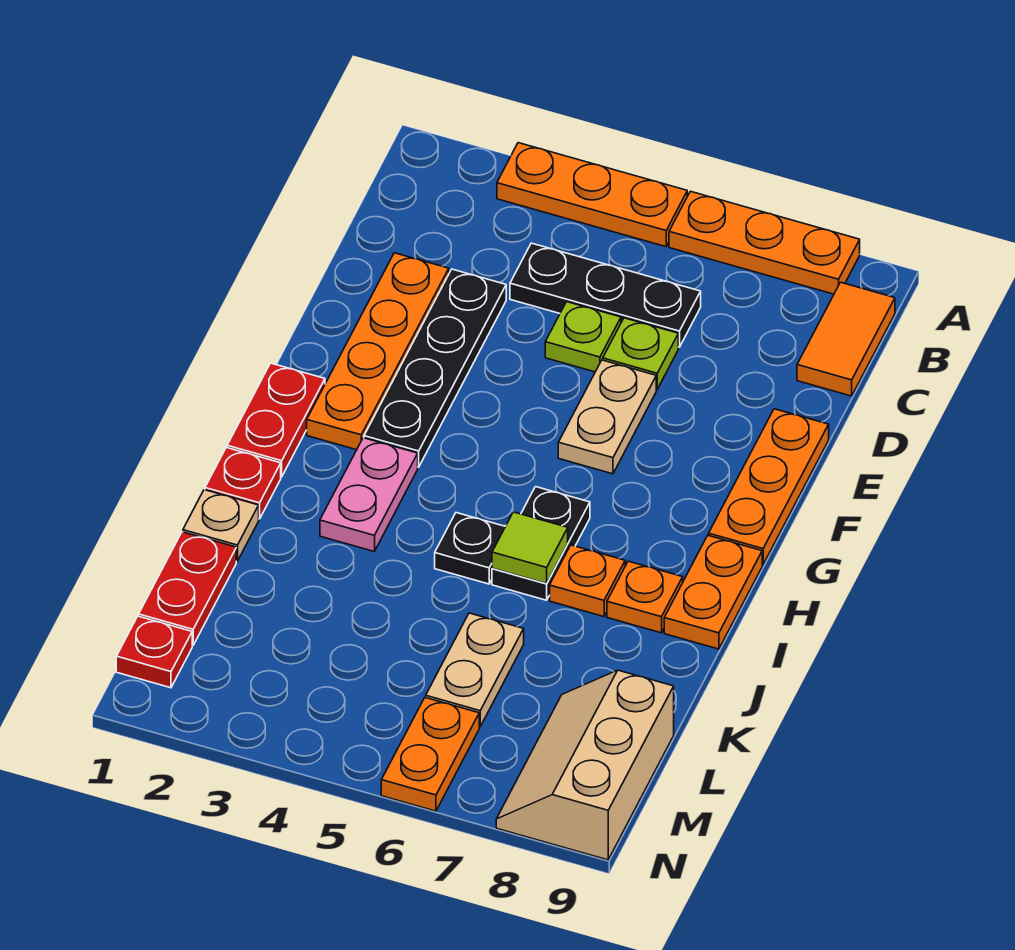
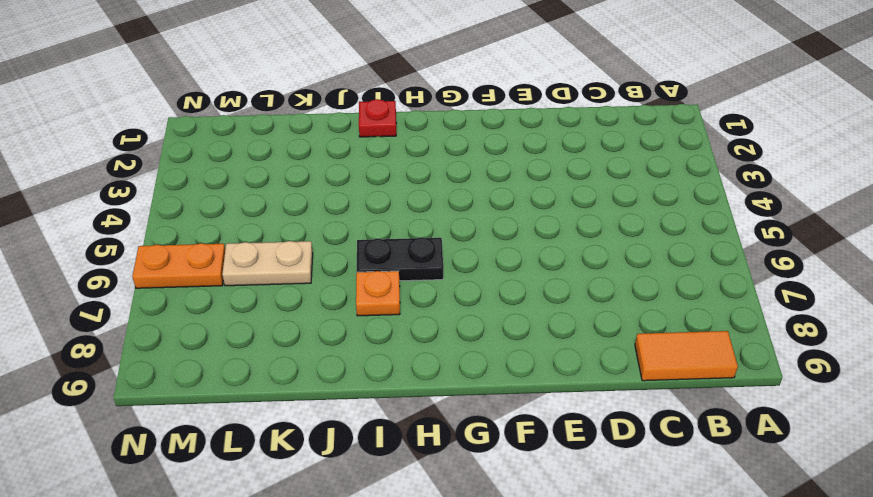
none -> orange 1x3 plate [497,143,687,247]
none -> orange 1x3 plate [669,191,860,294]
none -> black 1x3 plate [510,243,701,347]

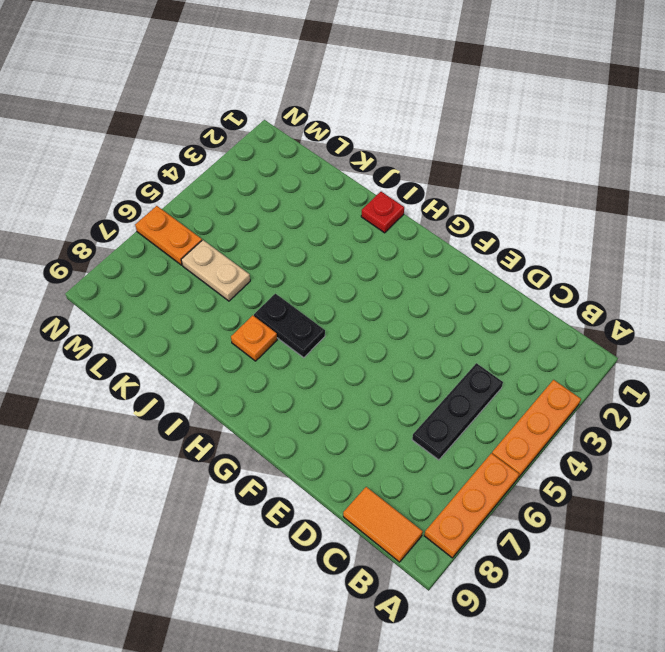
none -> orange 1x4 plate [307,253,449,450]
none -> black 1x4 plate [364,269,506,467]
none -> lime 1x1 plate [545,302,621,372]

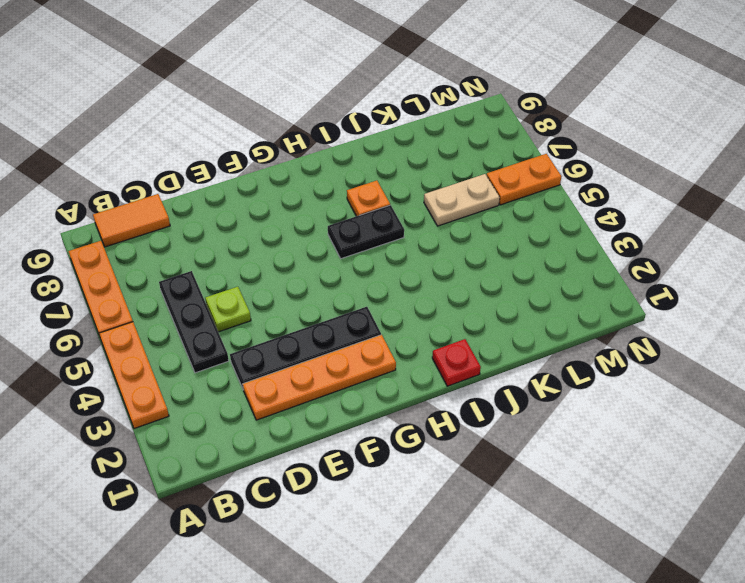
none -> lime 1x1 plate [603,318,678,389]
none -> tan 1x2 plate [558,360,656,474]
none -> orange 1x3 plate [709,409,829,565]

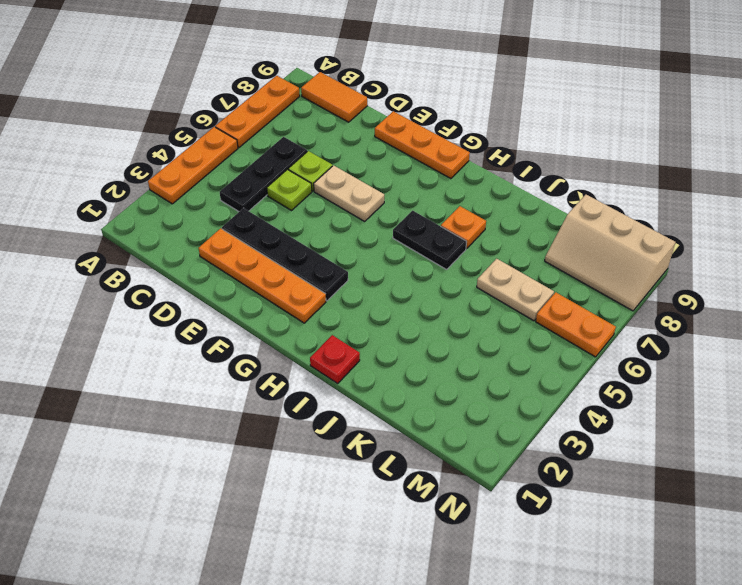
none -> red 1x2 plate [227,363,325,477]
none -> pink 1x2 plate [320,438,418,551]
none -> orange 1x2 plate [664,535,762,649]

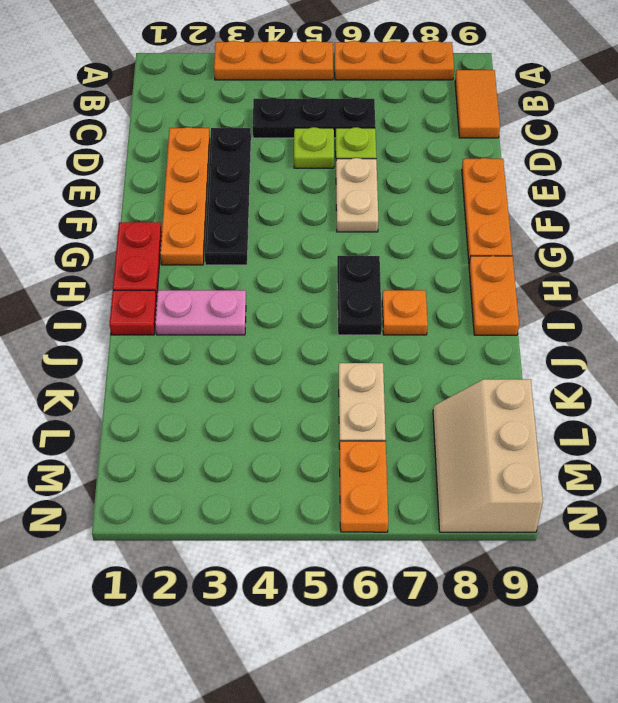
pink 1x2 plate [155,290,246,335] -> pink 1x2 plate turned to [320,438,418,551]
none -> black 1x1 plate [435,513,505,584]
none -> orange 1x1 plate [607,561,683,633]
none -> tan 1x1 plate [183,490,259,561]

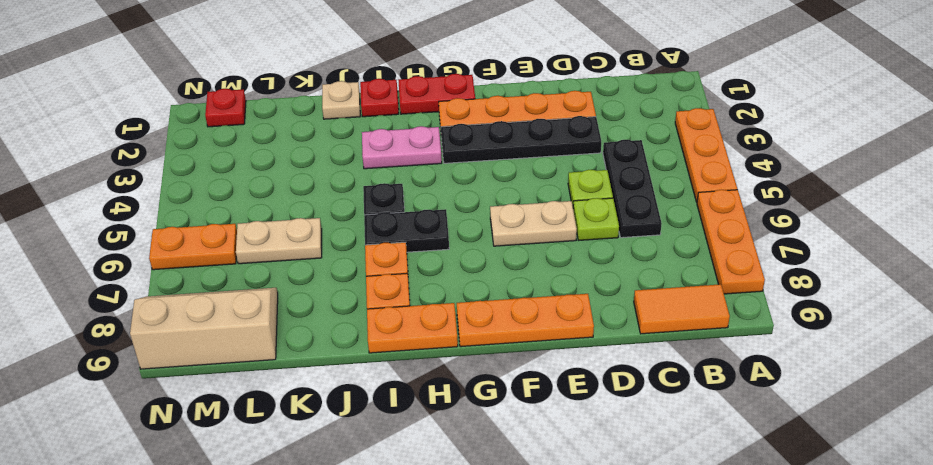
none -> red 1x2 plate [139,532,236,645]
none -> lime 1x1 tile [492,512,568,584]

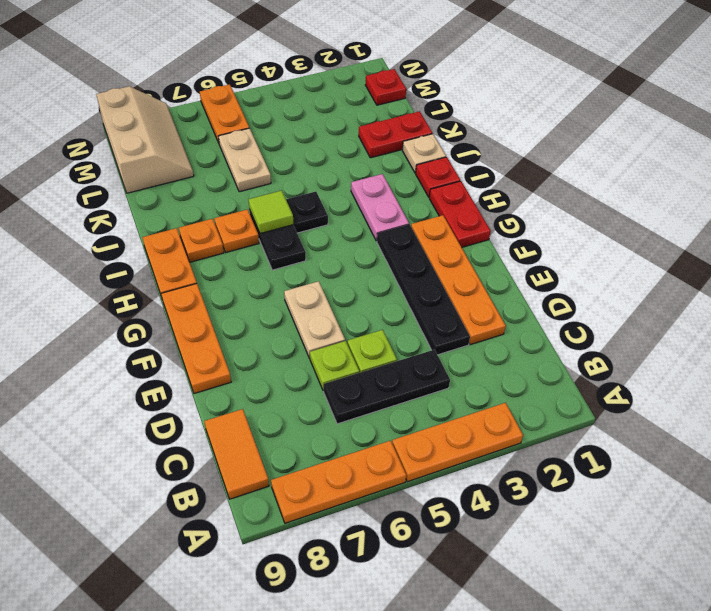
red 1x2 plate [359,111,432,158] -> red 1x2 plate turned to [139,532,236,645]

